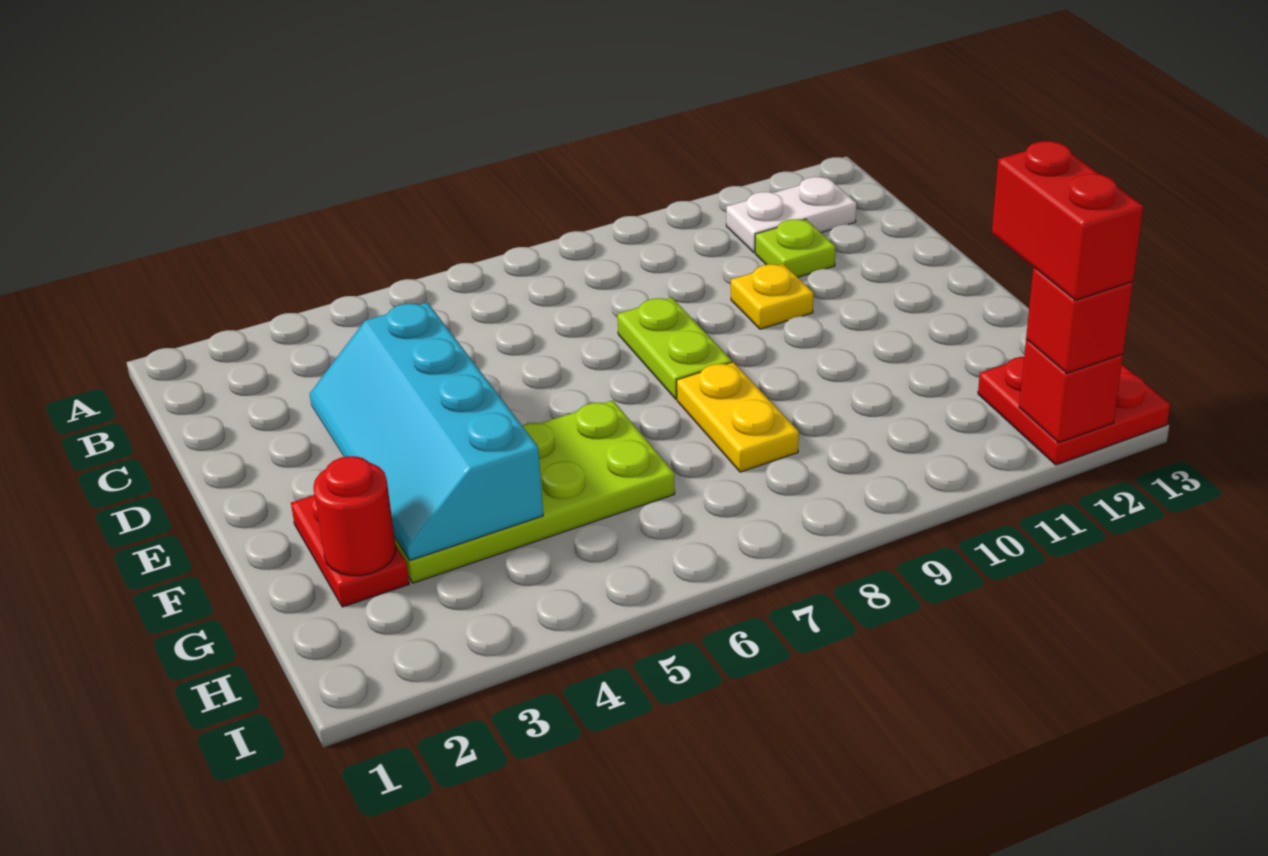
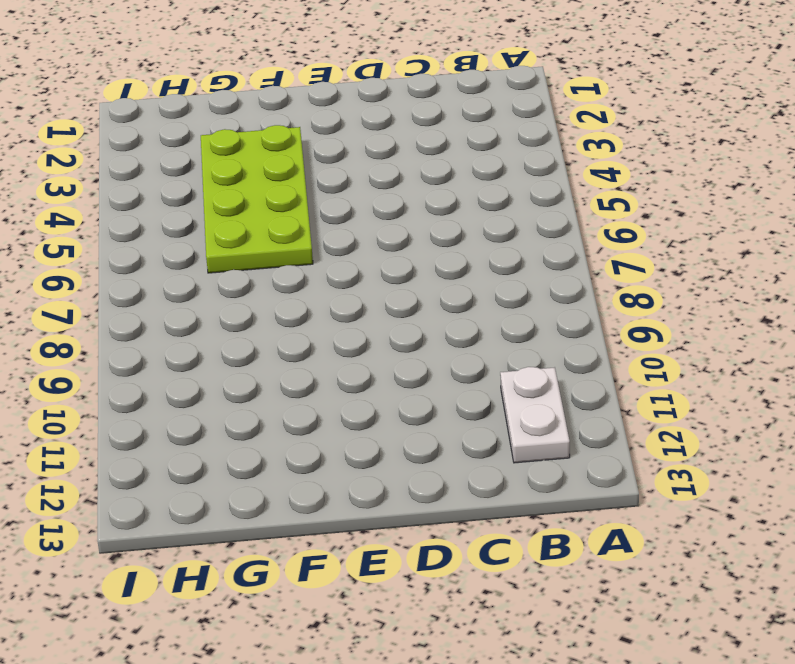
none -> lime 1x1 plate [755,219,836,277]
none -> lime 1x2 plate [617,297,732,399]
none -> yellow 1x1 plate [731,264,813,329]

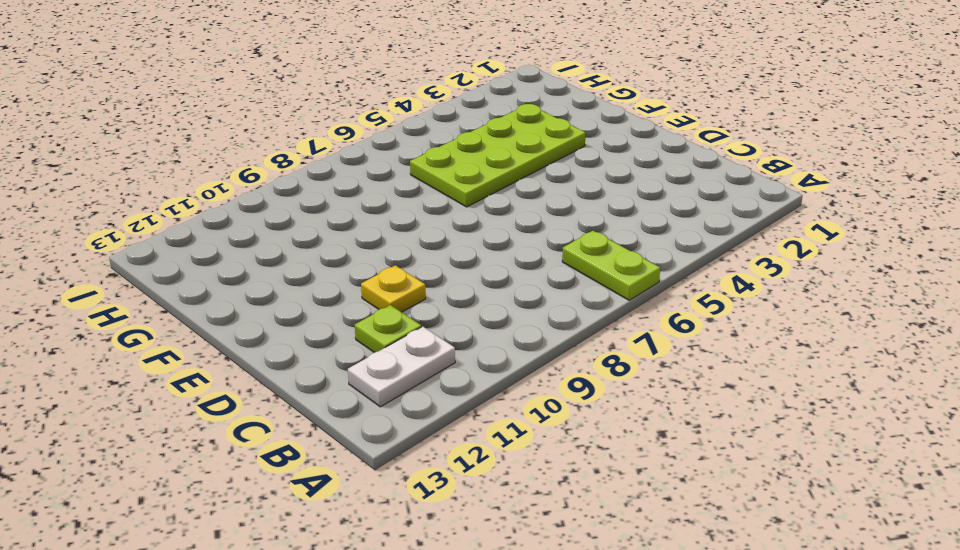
lime 1x2 plate [562,231,660,300] -> lime 1x2 plate moved to [617,297,732,399]
none -> red 1x2 plate [291,494,409,607]
none -> yellow 1x2 plate [677,362,799,472]
none -> red 2x2 plate [978,357,1170,465]

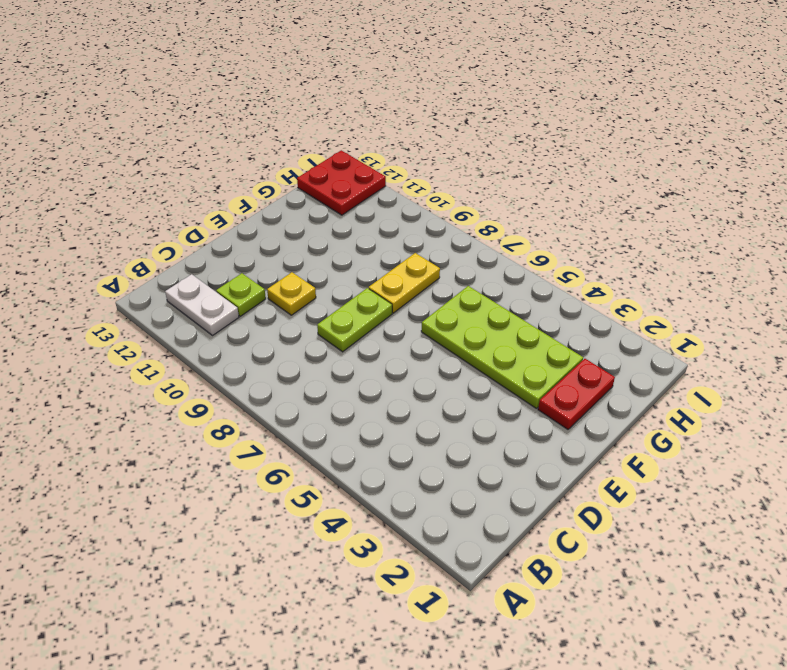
none -> cyan 2x4 slope [310,302,543,560]
none -> red 1x1 round brick [313,456,396,576]
none -> red 1x1 brick [1019,339,1123,443]

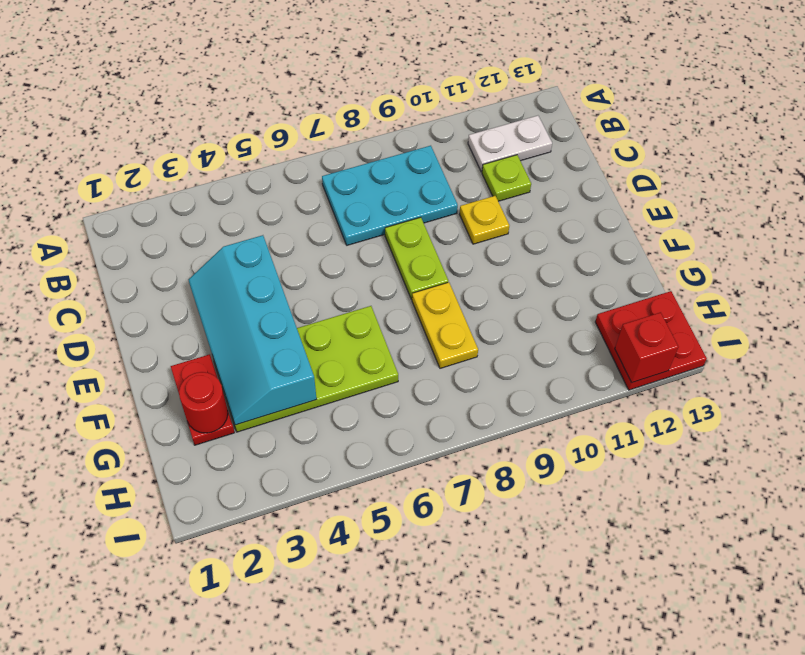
cyan 2x3 plate [322,146,458,245] -> none
none -> red 1x1 brick [1026,268,1133,373]
none -> red 1x2 brick [992,141,1143,300]

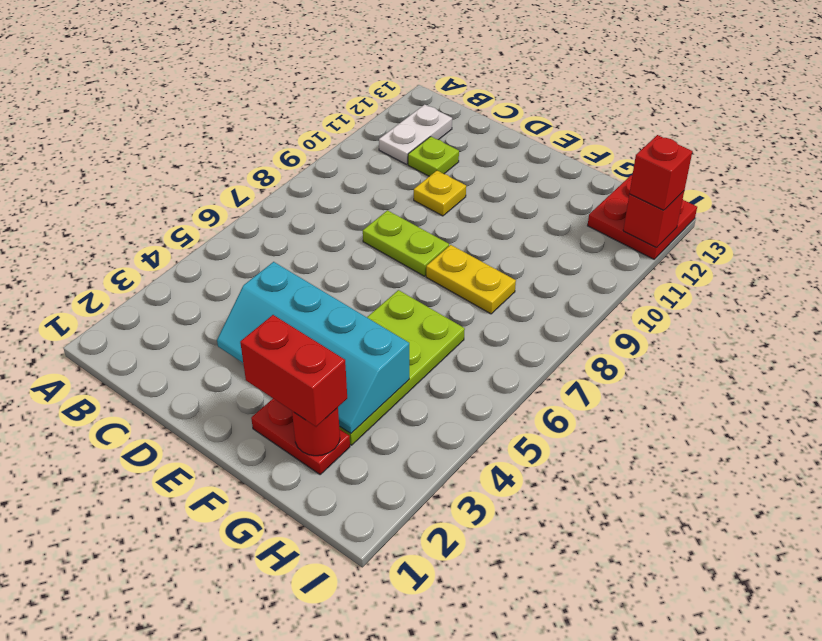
red 1x2 brick [240,315,347,427] -> red 1x2 brick moved to [992,141,1143,300]

